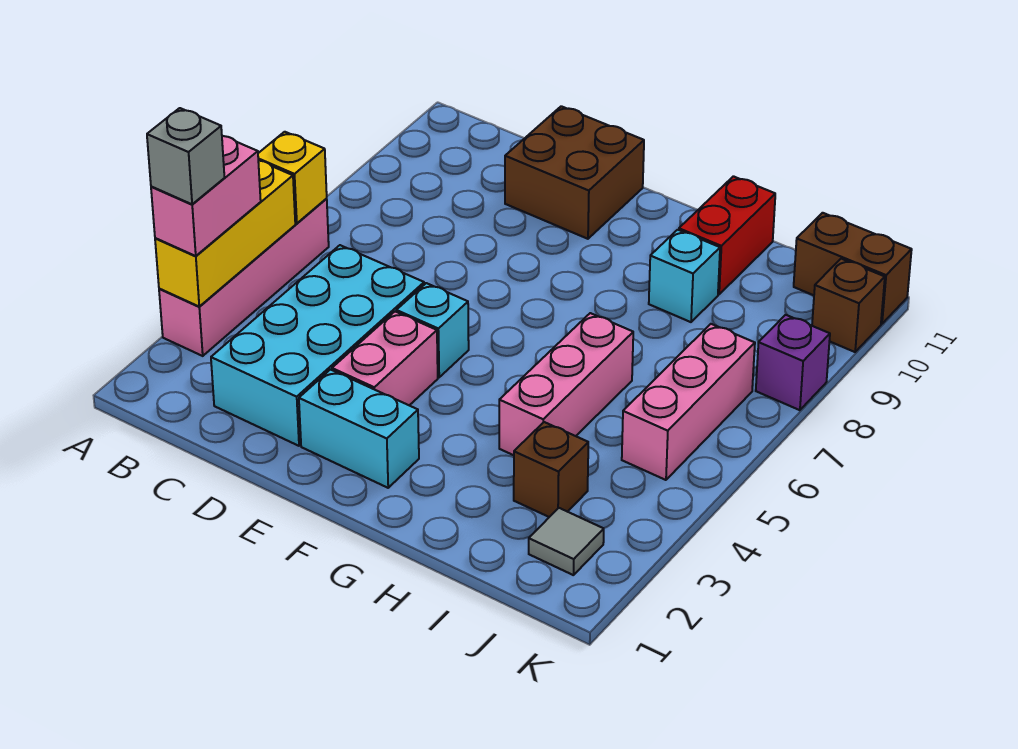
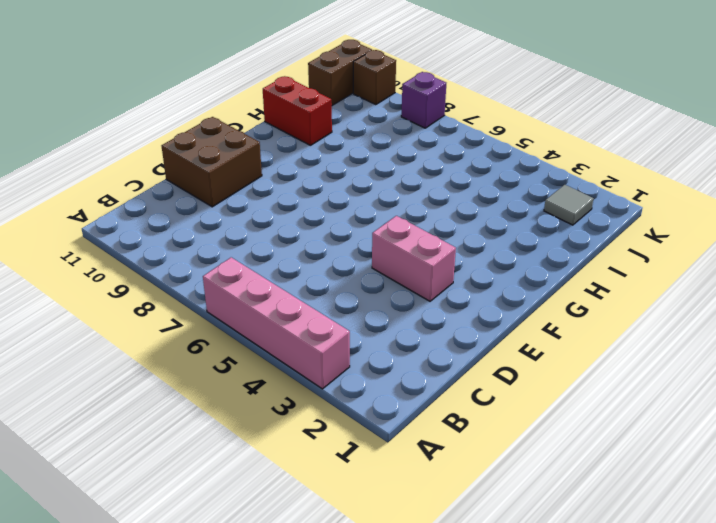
none -> cyan 2x4 brick [211,245,424,446]
none -> cyan 1x2 brick [299,370,419,488]
none -> cyan 1x1 brick [396,283,469,377]

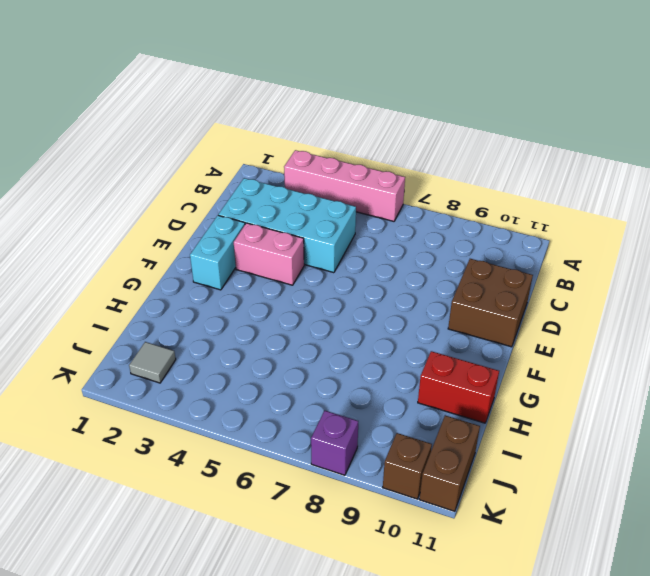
none -> cyan 1x1 brick [396,283,469,377]
none -> pink 1x3 brick [499,313,633,455]
none -> cyan 1x1 brick [649,230,720,322]

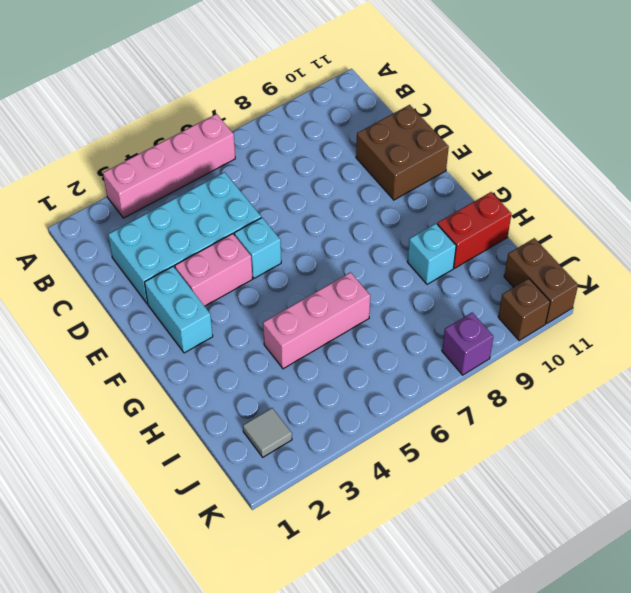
none -> brown 1x1 brick [514,422,588,517]
none -> pink 1x3 brick [622,324,755,480]
none -> yellow 1x3 brick [155,161,295,306]

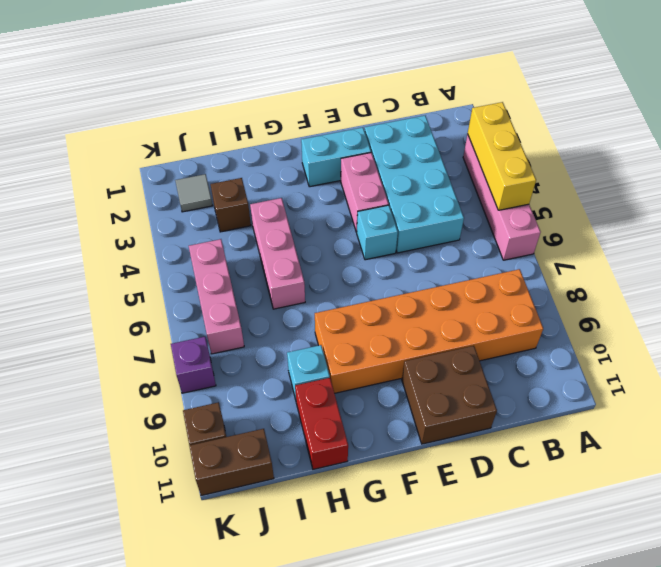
orange 2x6 brick [315,269,543,393] -> none
none -> yellow 1x1 brick [258,132,327,223]
none -> pink 1x2 brick [151,136,261,256]
none -> grey 1x1 brick [147,108,224,204]

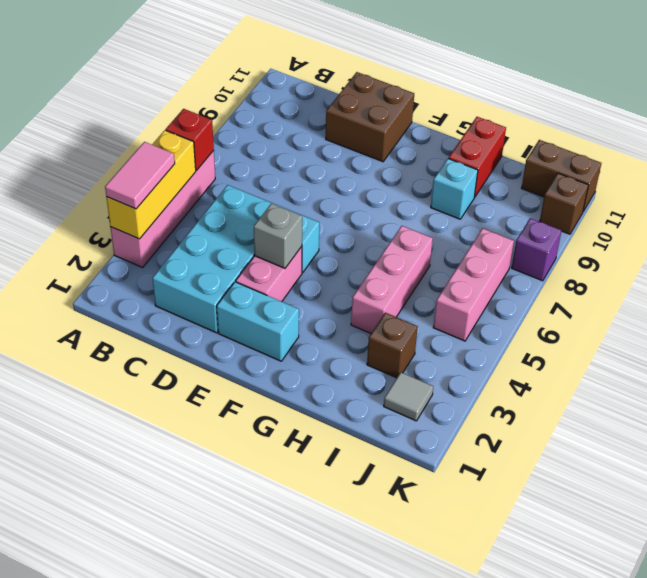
pink 1x2 tile [105,142,175,209] -> pink 1x2 brick [151,136,261,256]
red 1x1 brick [166,109,214,170] -> yellow 1x1 brick [258,132,327,223]
grey 1x1 brick [254,203,302,268] -> grey 1x1 brick moved to [147,108,224,204]

